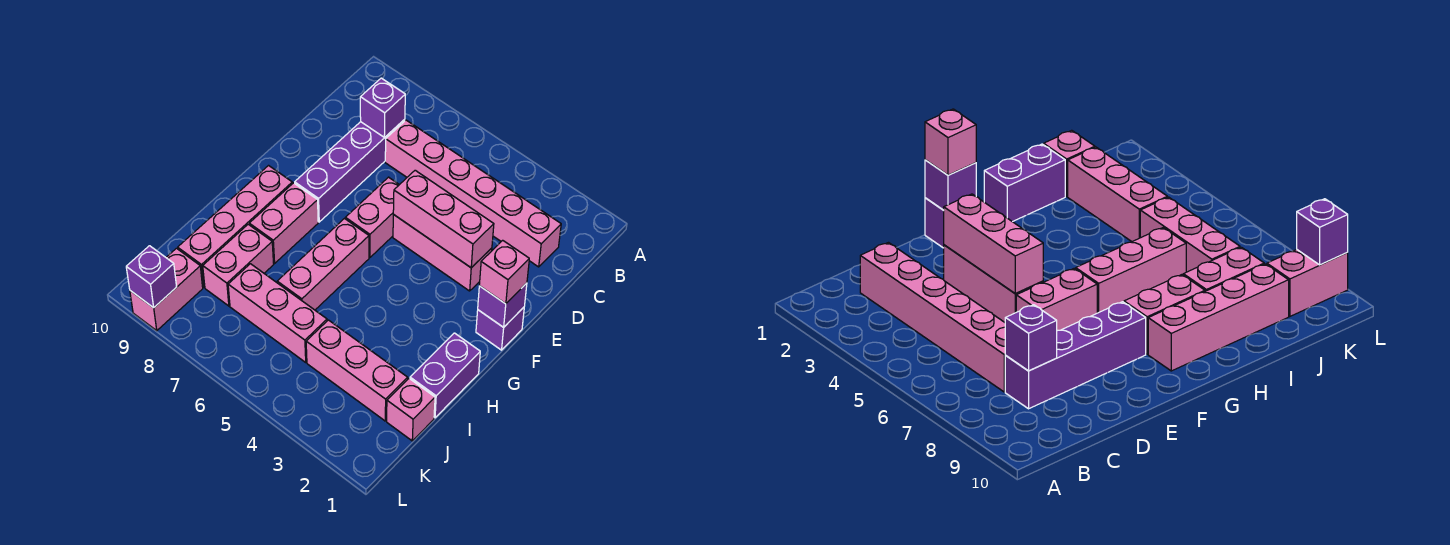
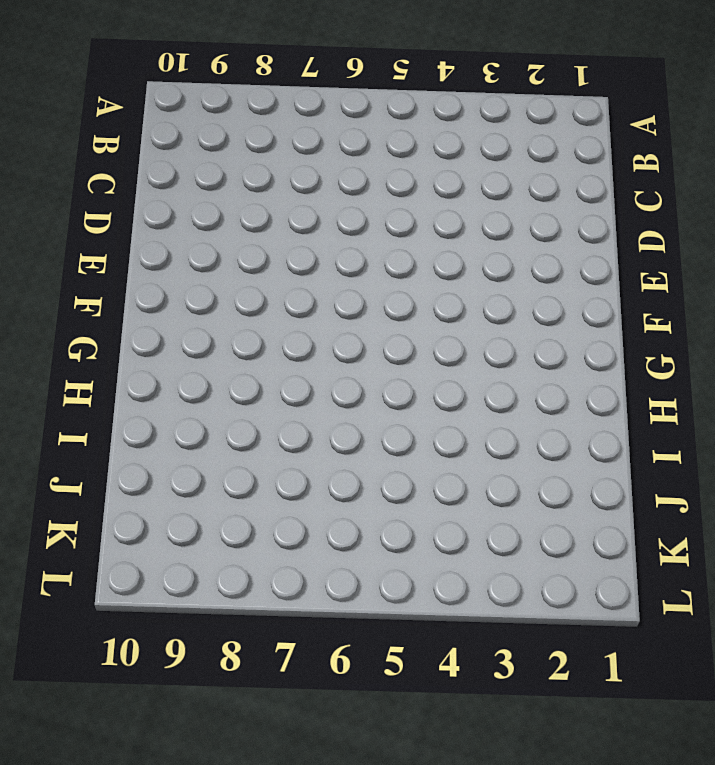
none -> pink 1x6 brick [385,120,561,267]
none -> purple 1x4 brick [295,119,405,222]
none -> pink 1x3 brick [393,214,492,291]

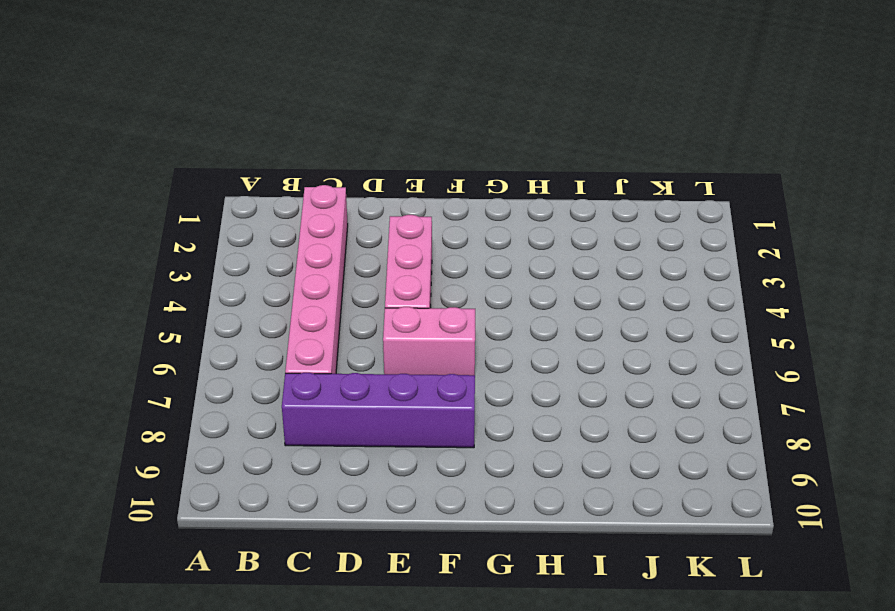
none -> purple 1x1 brick [476,307,524,350]
none -> pink 1x3 brick [277,219,369,310]
none -> pink 1x2 brick [249,183,318,263]

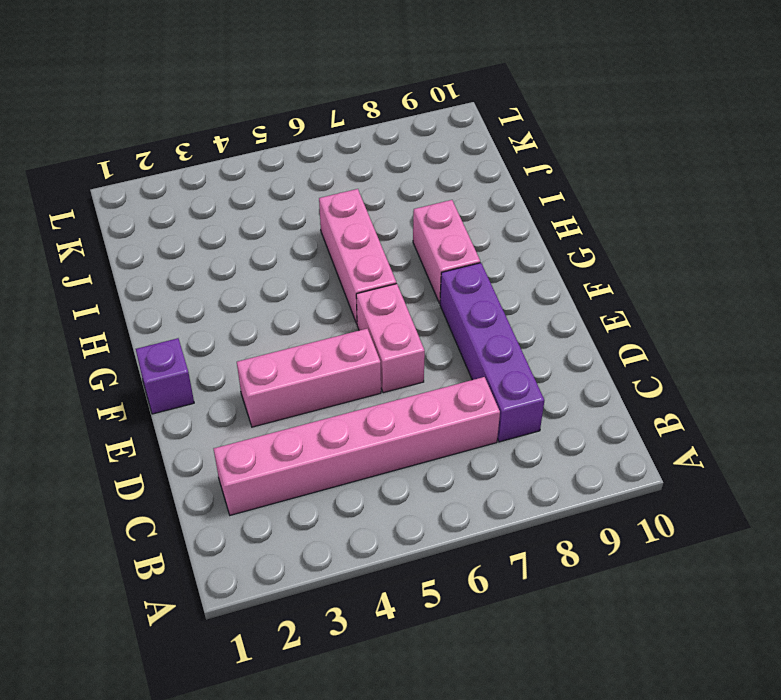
none -> pink 1x4 brick [178,166,292,287]
none -> purple 1x2 brick [410,333,480,418]
none -> pink 1x2 brick [203,224,274,306]

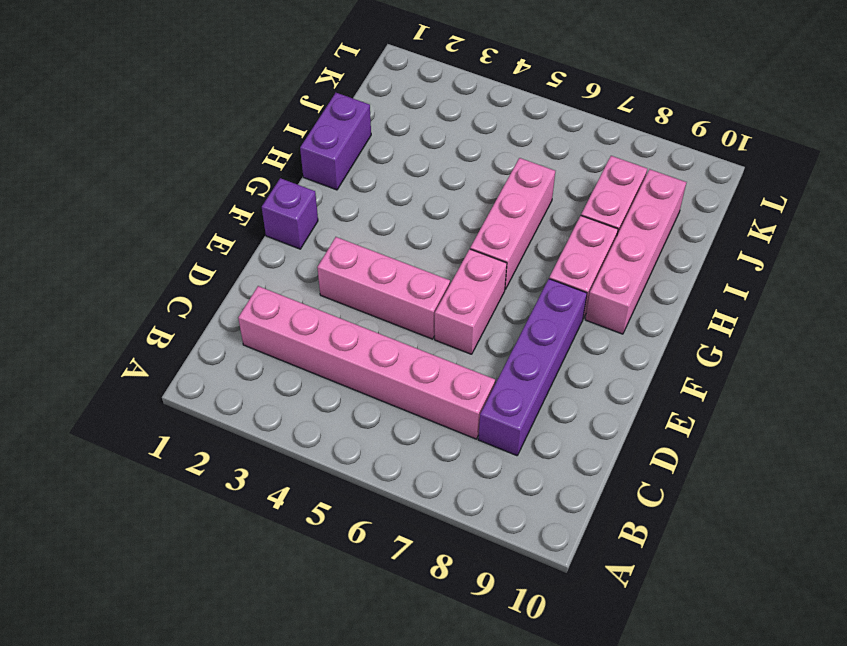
none -> pink 1x1 brick [387,379,435,441]
none -> pink 1x3 brick [306,320,408,421]
none -> pink 1x3 brick [228,264,327,362]

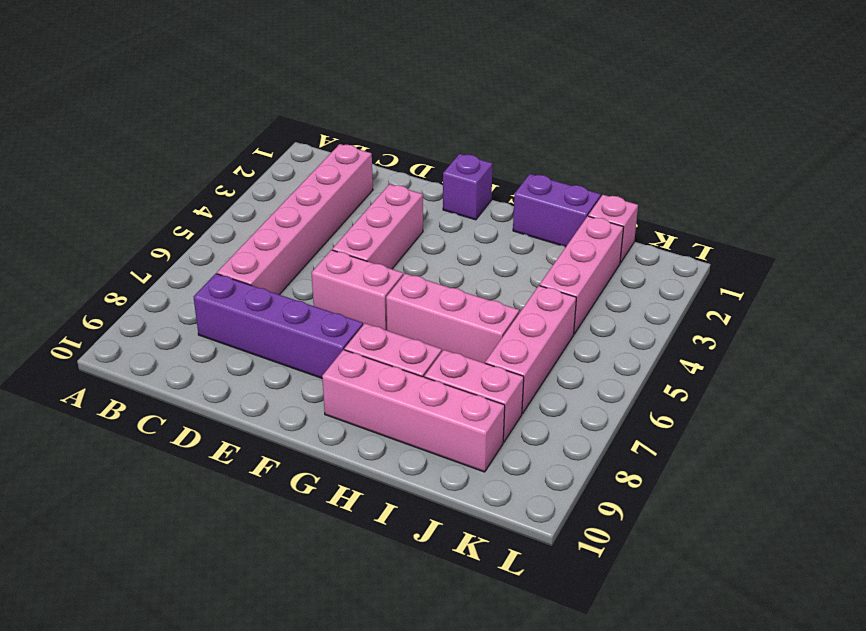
none -> pink 1x2 brick [130,248,203,331]
none -> purple 1x1 brick [360,78,405,138]
none -> pink 1x3 brick [393,170,494,268]

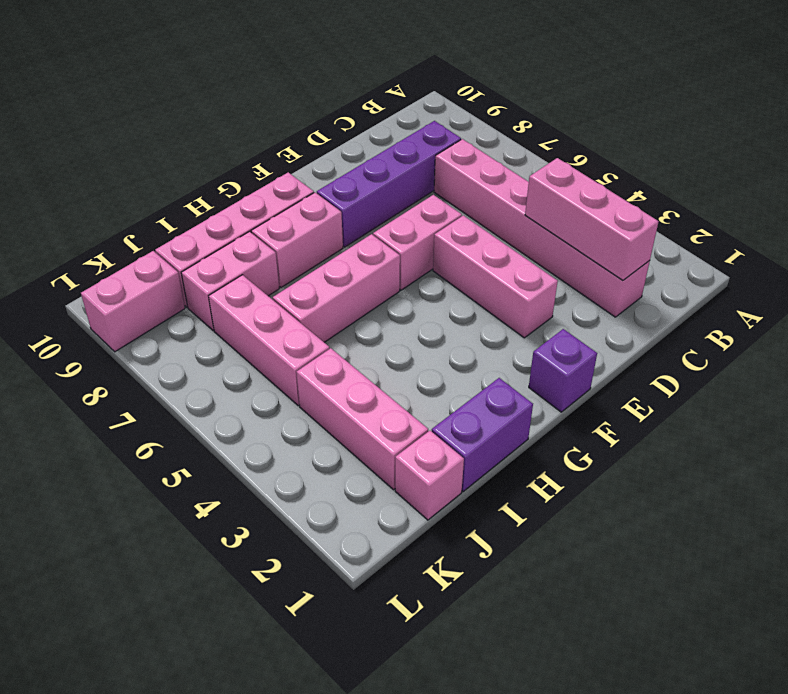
pink 1x3 brick [525,158,659,280] -> pink 1x3 brick moved to [393,170,494,268]
none -> purple 1x1 brick [360,78,405,138]
none -> purple 1x1 brick [478,283,527,327]
none -> purple 1x1 brick [126,246,177,308]

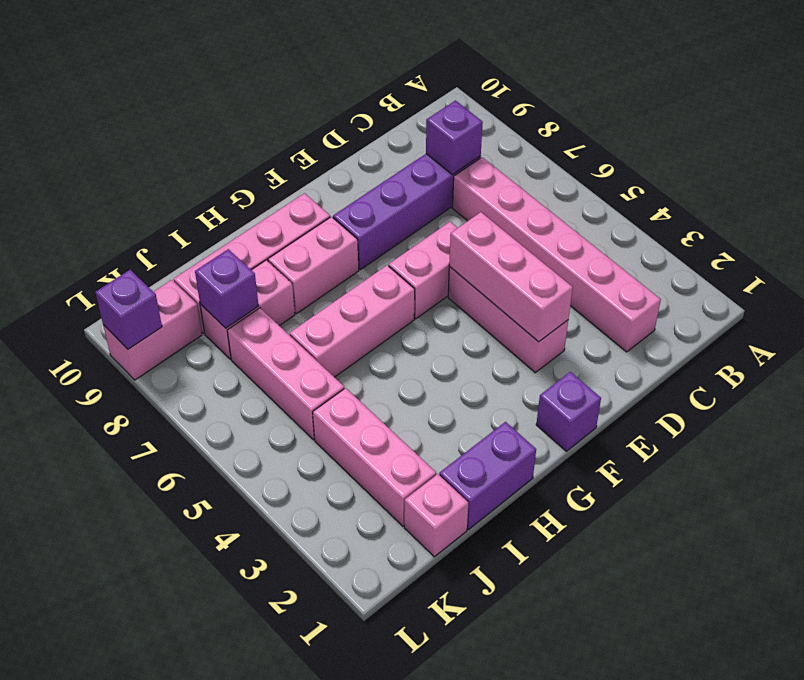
purple 1x1 brick [195,249,259,328] -> purple 1x1 brick moved to [478,283,527,327]
none -> pink 1x1 brick [479,240,529,304]

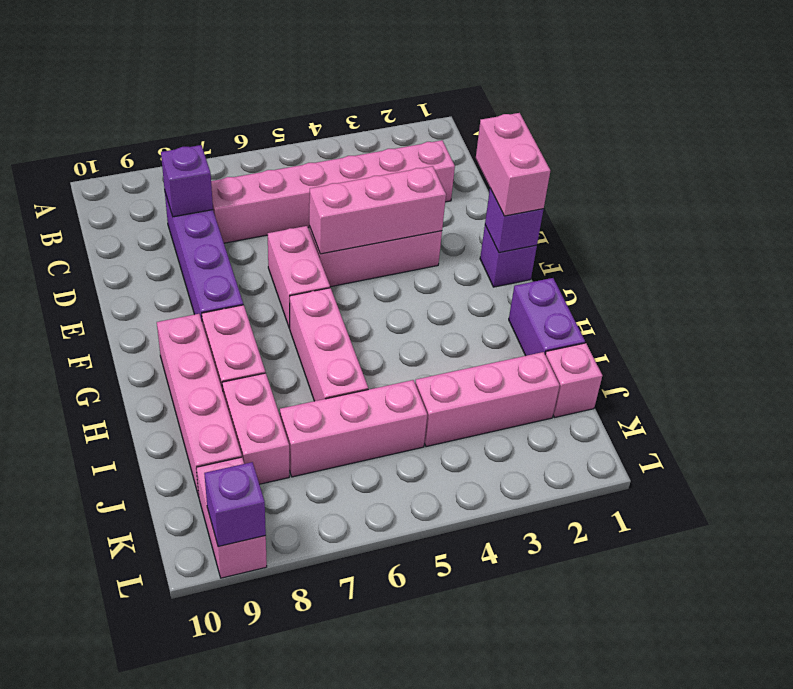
pink 1x2 brick [476,113,550,216] -> pink 1x1 brick [479,240,529,304]

